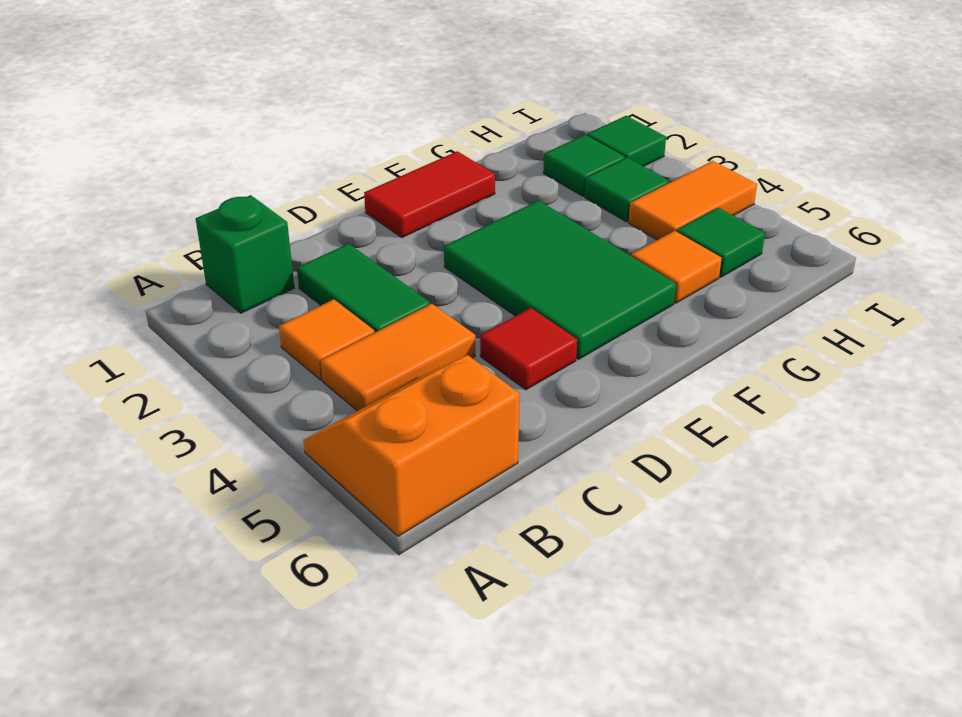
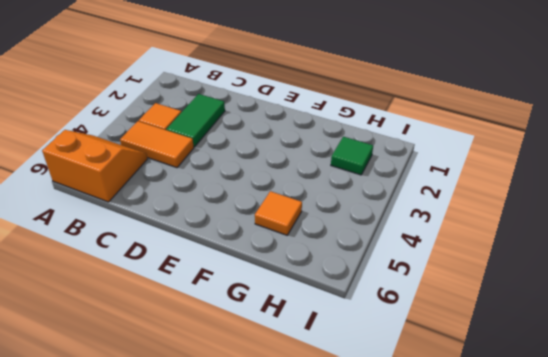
none -> green 1x1 brick [196,195,294,313]
none -> red 1x1 tile [480,308,577,390]
none -> red 1x2 tile [364,151,495,238]

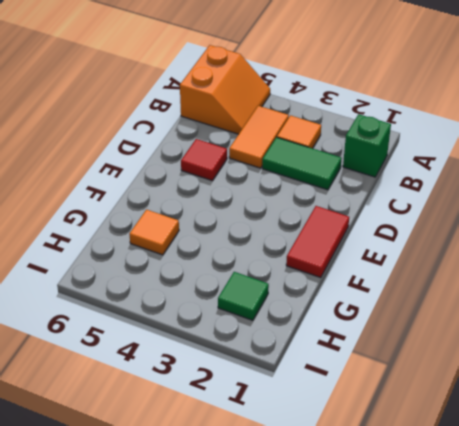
none -> green 2x3 tile [444,200,676,359]
none -> green 1x1 tile [585,158,669,222]
none -> orange 1x2 tile [629,161,757,240]

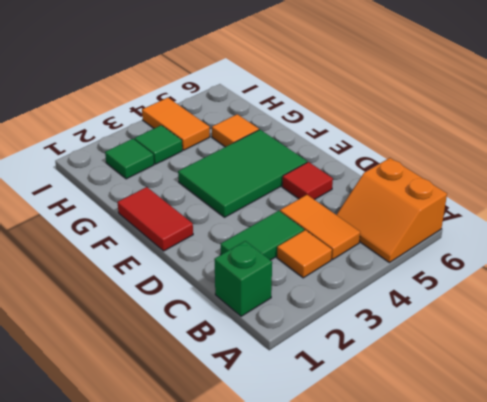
none -> green 1x1 tile [677,208,765,277]
none -> green 1x1 tile [587,116,666,167]

